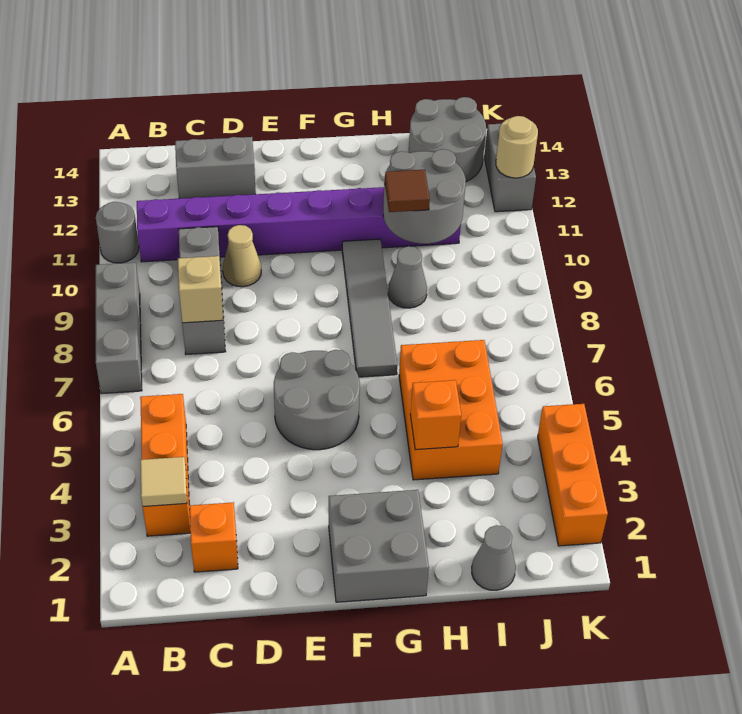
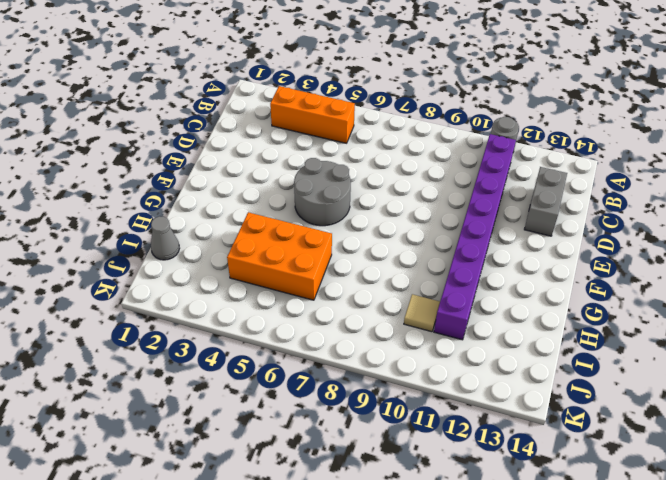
tan 1x1 tile [404,294,440,332] -> tan 1x1 tile moved to [140,457,187,506]
none -> grey 1x3 brick [96,263,142,394]
none -> orange 1x1 brick [189,502,238,572]
none -> grey 1x3 brick [179,227,226,354]

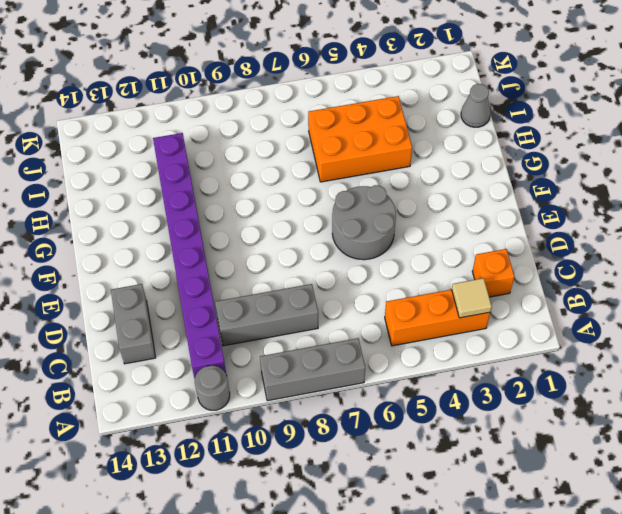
none -> tan 1x1 cone [223,225,261,287]
none -> grey 2x2 brick [329,490,429,602]
none -> grey 1x4 tile [342,239,397,377]

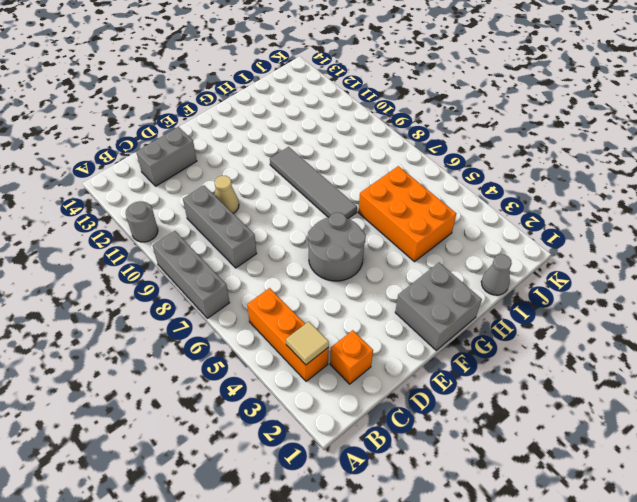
none -> purple 1x8 brick [137,187,461,262]
none -> grey 1x1 cone [388,246,427,308]
none -> grey 2x2 round brick [409,97,486,182]

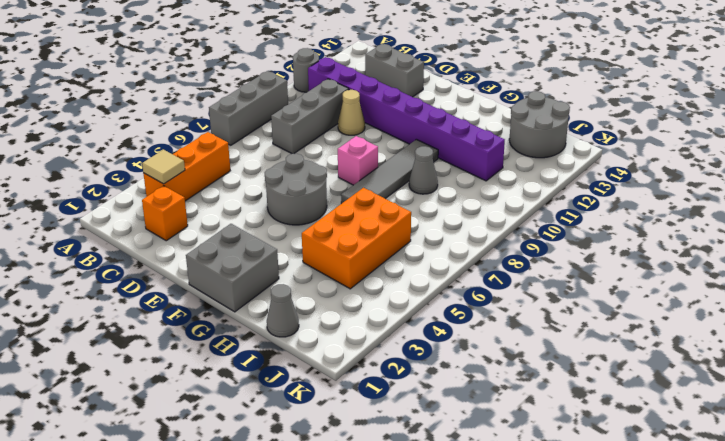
pink 1x1 brick [338,136,378,185] -> none
none -> orange 1x3 brick [538,404,608,546]
none -> grey 1x2 brick [484,124,536,212]
none -> tan 1x1 brick [178,256,223,323]

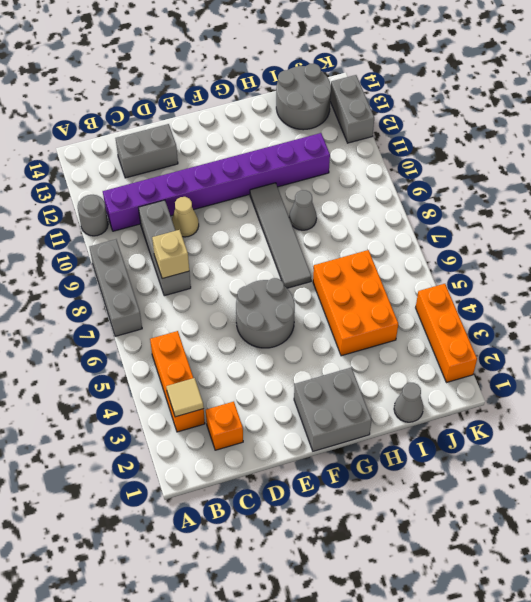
none -> orange 1x1 brick [410,380,461,450]
none -> grey 2x2 round brick [383,149,466,244]
none -> tan 1x1 round brick [496,116,538,178]

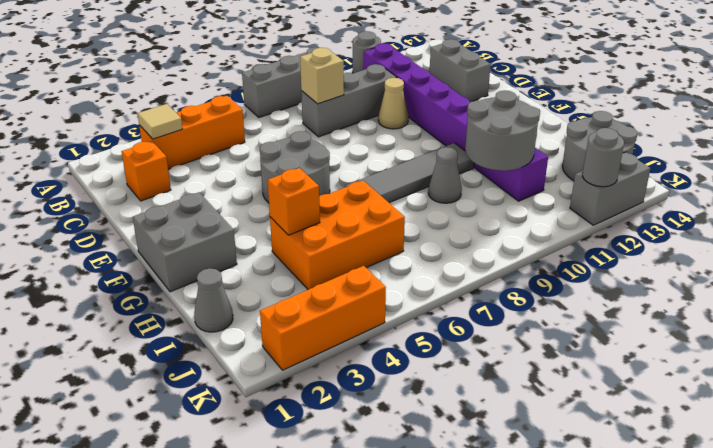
grey 1x1 round brick [583,128,624,187] -> tan 1x1 round brick [496,116,538,178]
none -> brown 1x1 tile [385,170,430,212]

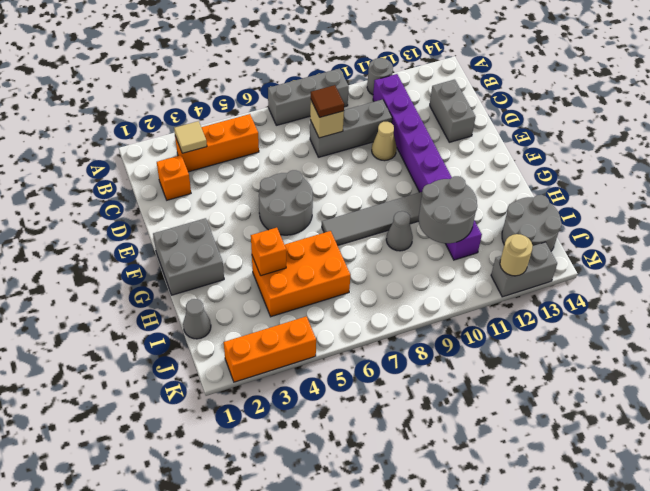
brown 1x1 tile [311,85,344,117] -> brown 1x1 tile moved to [385,170,430,212]

